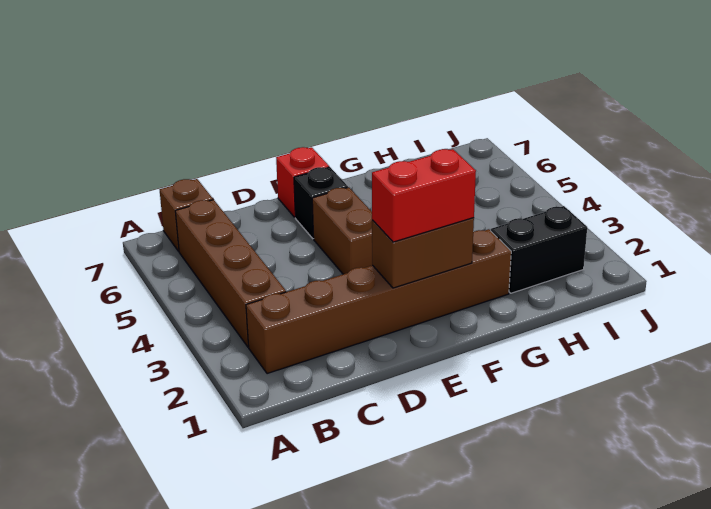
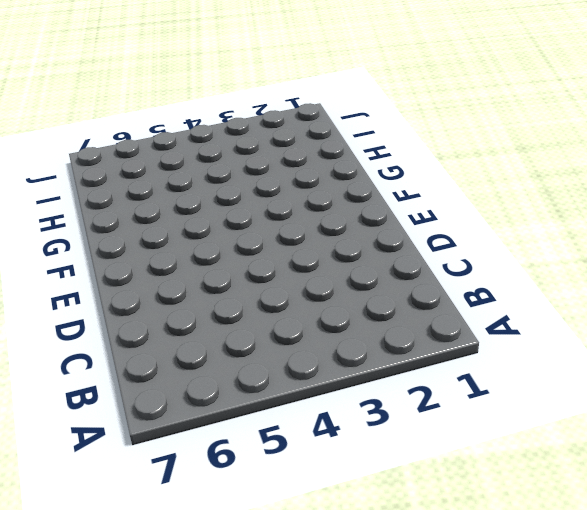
none -> brown 1x6 brick [246,229,511,374]
none -> brown 1x4 brick [175,200,286,347]

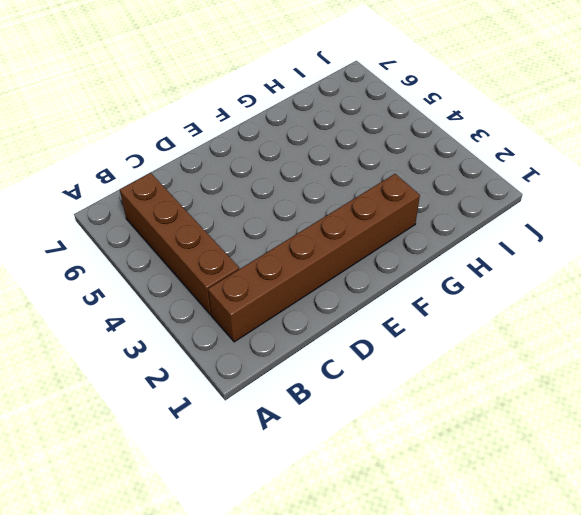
none -> brown 1x1 brick [160,179,213,251]
none -> brown 1x2 brick [312,187,372,274]

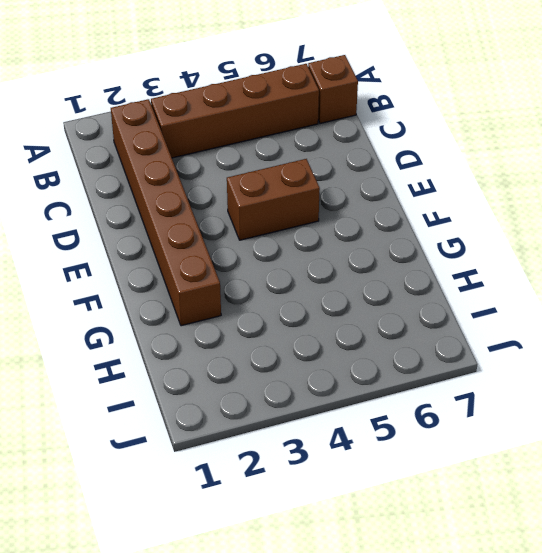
none -> black 1x1 brick [294,167,348,239]
none -> red 1x1 brick [276,147,329,217]

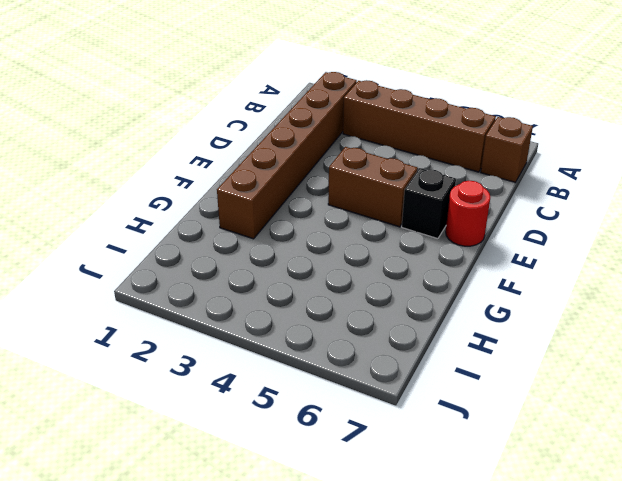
red 1x1 round brick [446,181,490,246] -> red 1x1 brick [276,147,329,217]
none -> black 1x2 brick [491,206,587,293]
none -> brown 1x2 brick [372,218,474,288]

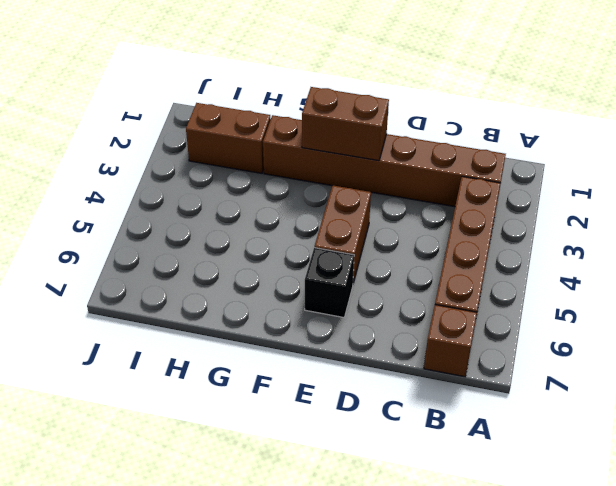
brown 1x2 brick [186,103,271,173] -> black 1x2 brick [491,206,587,293]
none -> red 1x1 brick [276,147,329,217]
none -> red 1x2 brick [372,149,476,242]

